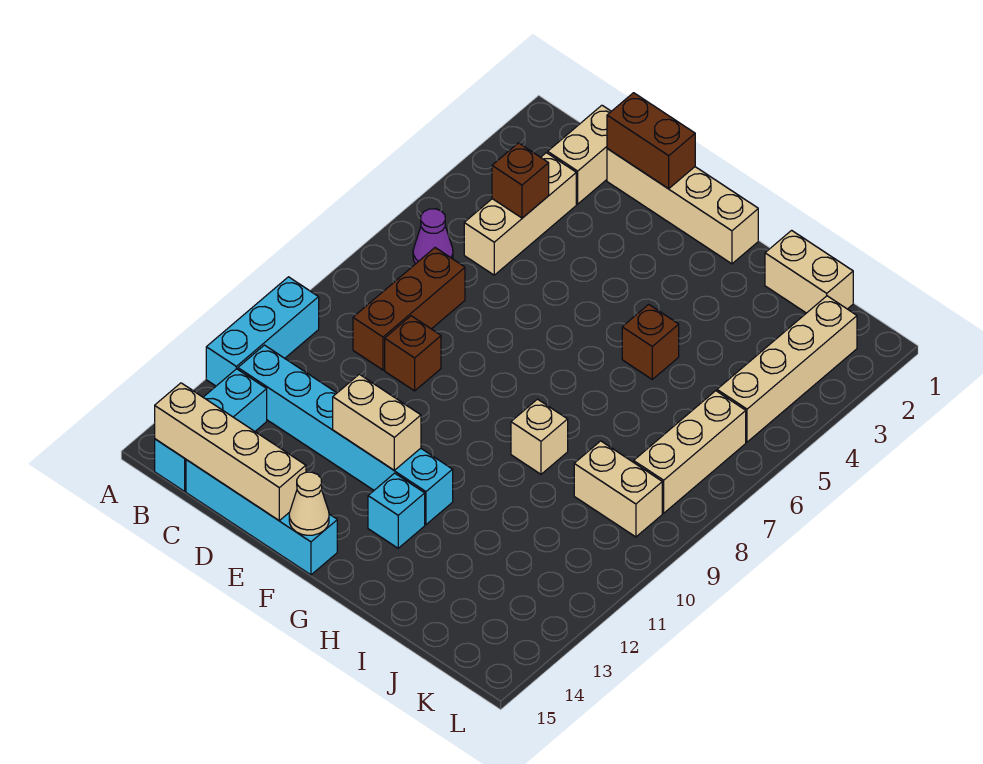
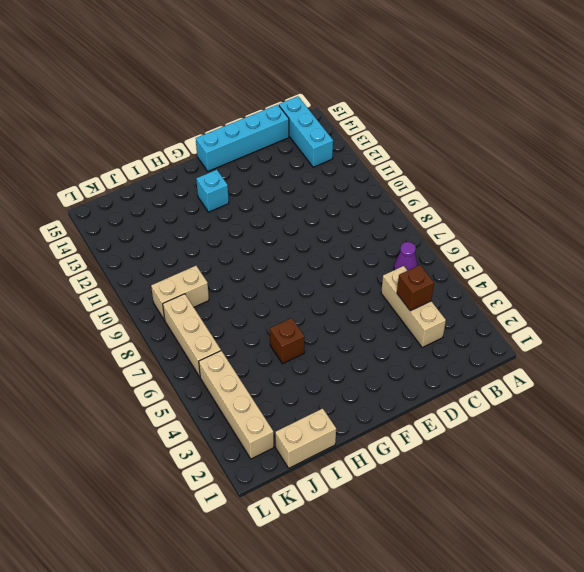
none -> cyan 1x3 brick [206,277,319,386]
none -> cyan 1x6 brick [238,345,453,524]
none -> tan 1x2 brick [548,105,611,204]

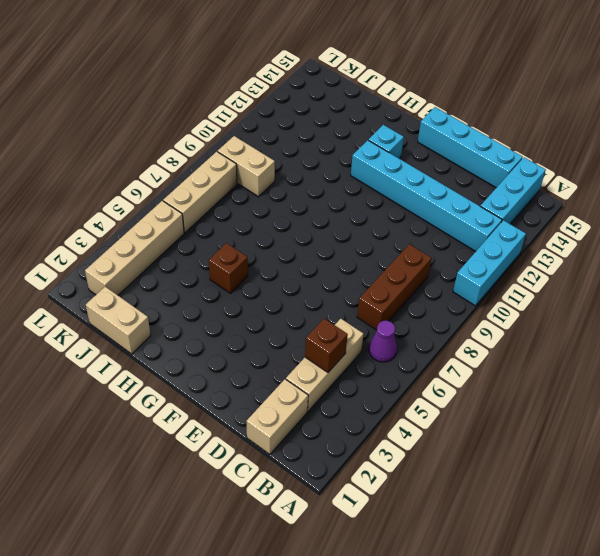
none -> tan 1x4 brick [607,149,758,264]
none -> brown 1x1 brick [385,316,441,391]
none -> tan 1x1 brick [511,399,568,474]

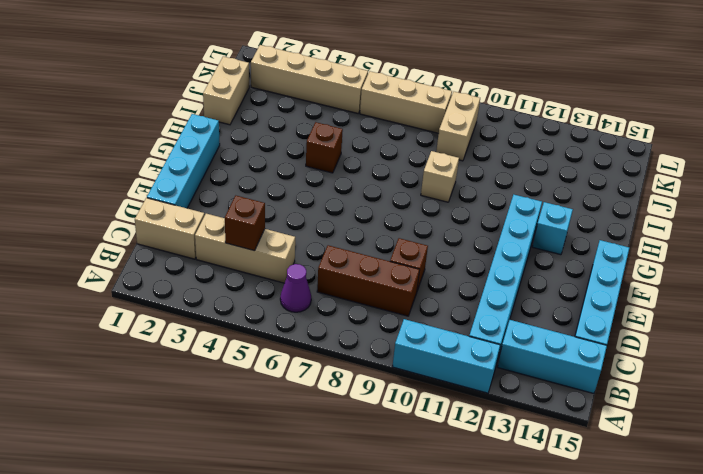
cyan 1x4 brick [147,114,220,208] -> tan 1x4 brick [607,149,758,264]
none -> tan 1x4 brick [155,383,306,520]
none -> brown 1x2 brick [607,93,695,189]
none -> tan 1x2 brick [333,374,421,470]

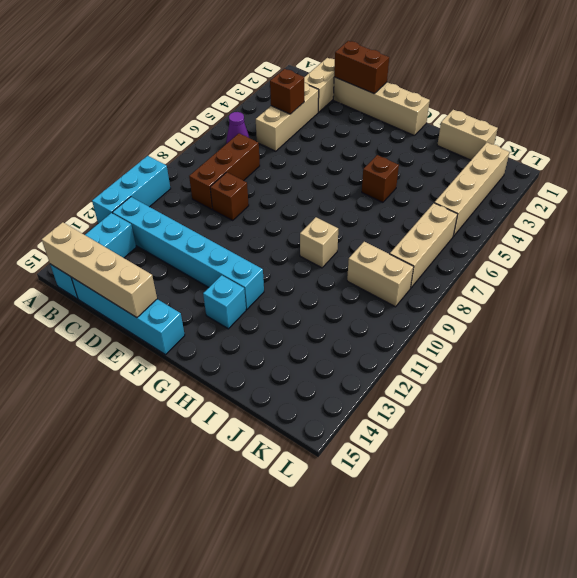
none -> tan 1x2 brick [333,374,421,470]
none -> tan 1x1 cone [289,472,329,535]

